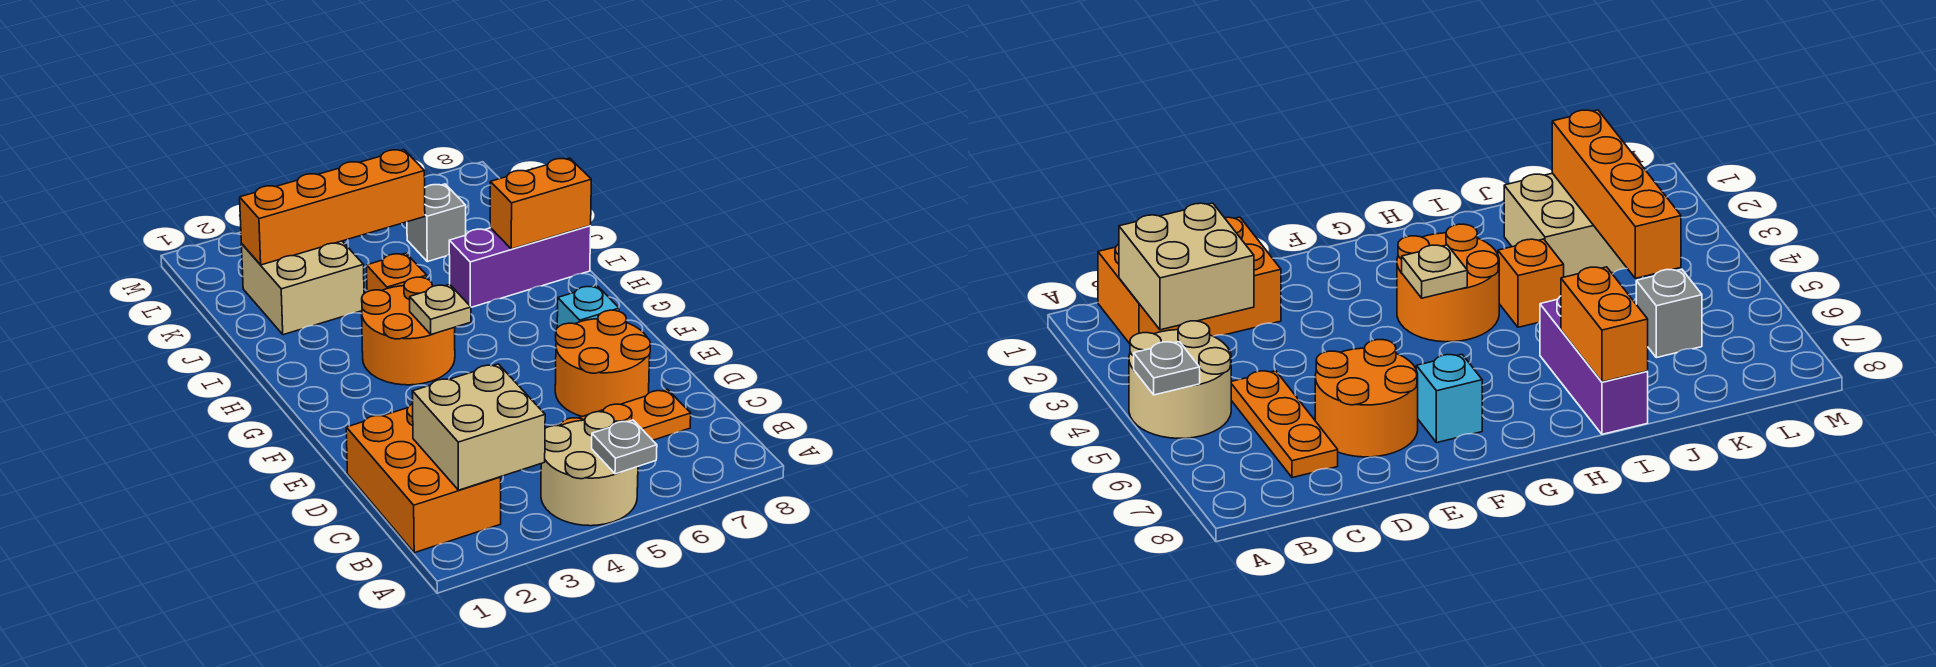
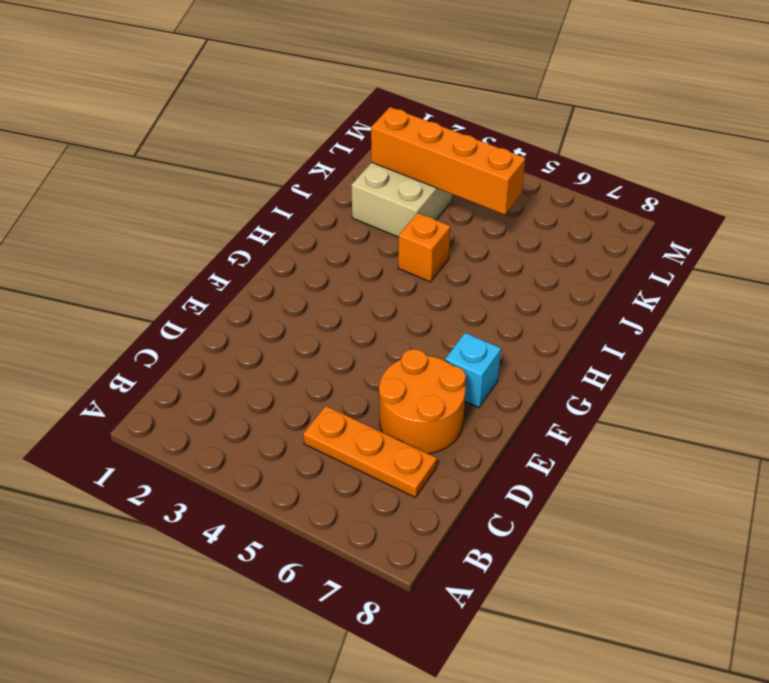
none -> tan 2x2 round brick [541,412,638,526]
none -> orange 2x3 brick [346,404,501,553]
none -> orange 2x2 round brick [362,277,455,385]

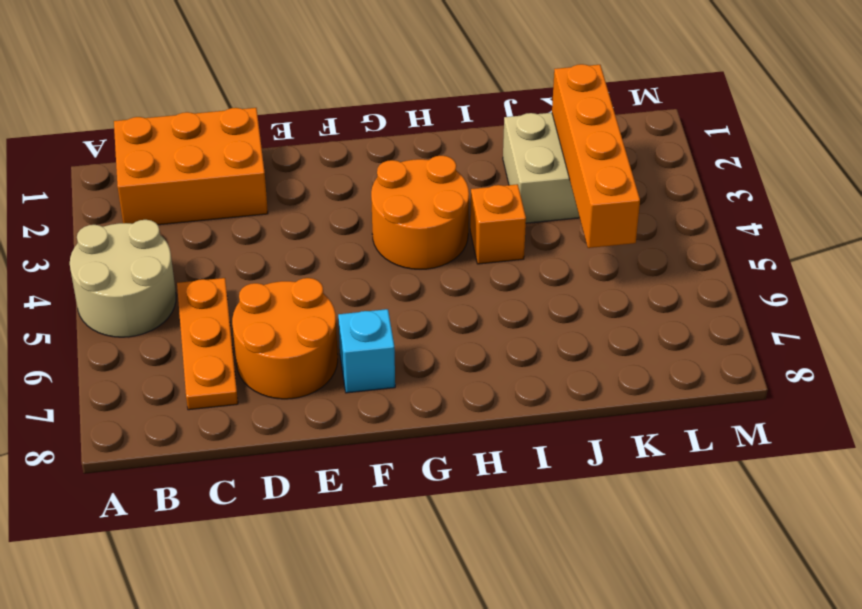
none -> purple 1x3 brick [449,226,591,307]
none -> grey 1x1 brick [407,184,466,262]
none -> grey 1x1 plate [592,420,657,474]

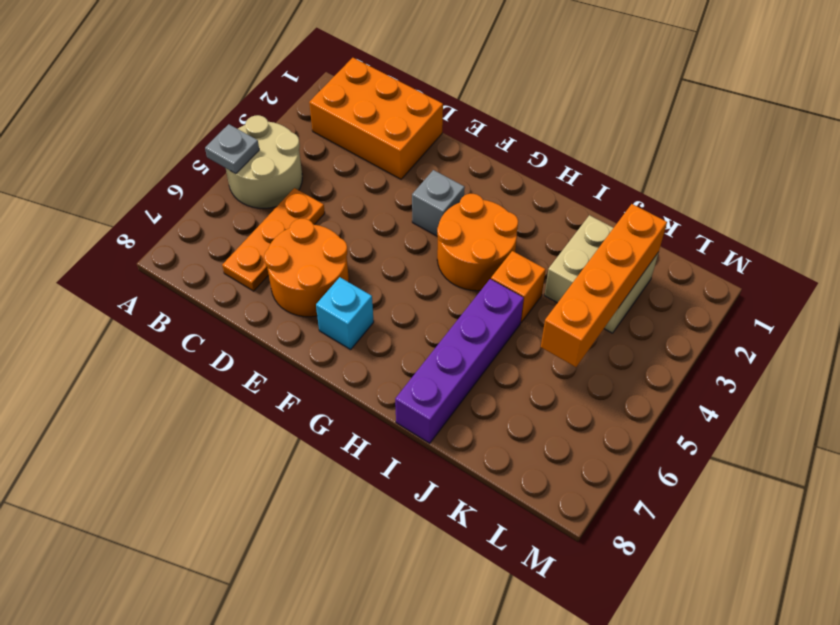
grey 1x1 brick [412,170,465,236] -> grey 1x1 brick moved to [407,184,466,262]
purple 1x4 brick [395,279,524,443] -> purple 1x3 brick [449,226,591,307]
none -> tan 2x2 brick [412,364,545,490]
none -> tan 1x1 plate [410,284,471,335]
none -> orange 1x2 brick [490,158,591,249]

